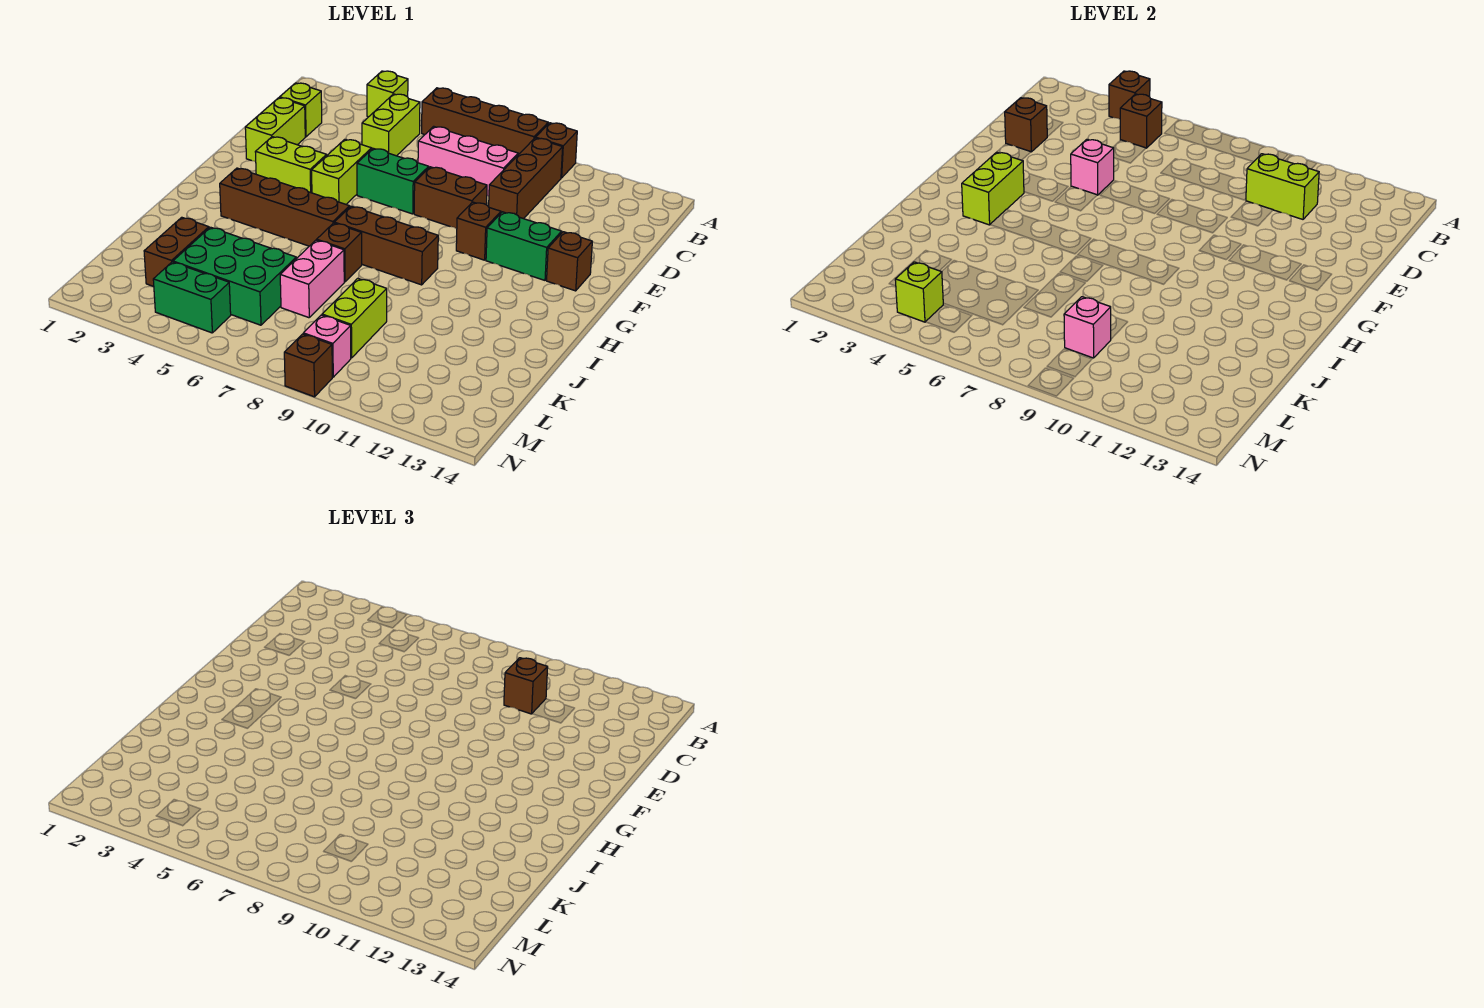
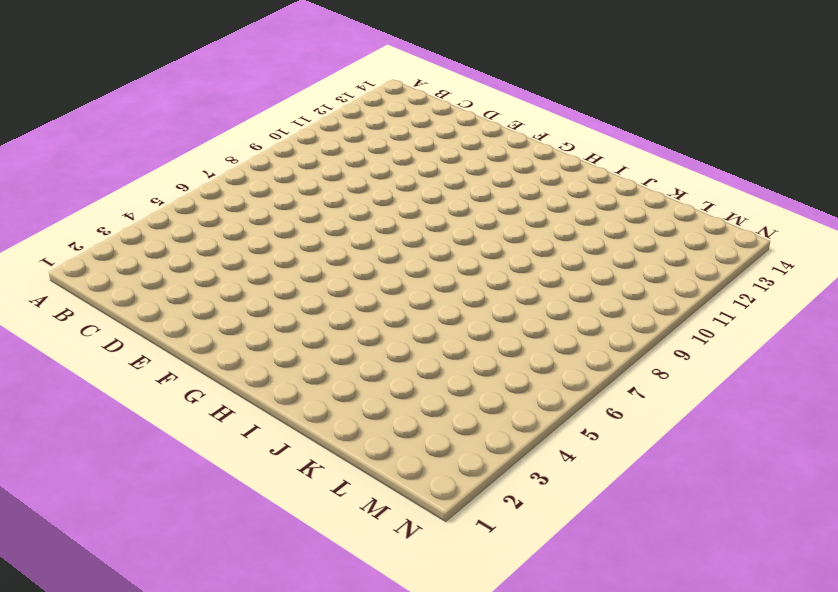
none -> lime 1x1 brick [367,71,408,117]
none -> brown 1x4 brick [422,88,548,155]
none -> brown 1x1 brick [536,123,577,178]
none -> lime 1x2 brick [362,94,420,156]

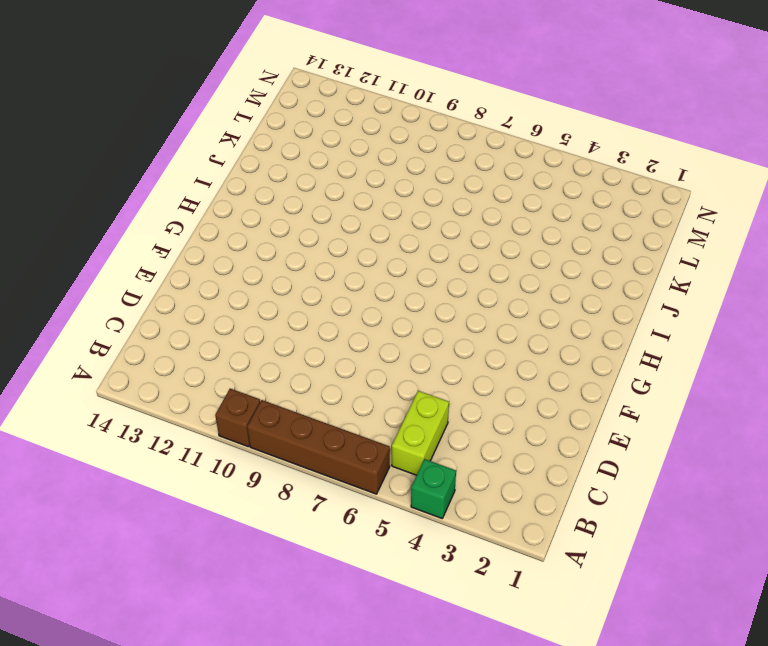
green 1x1 brick [411,459,456,518] -> lime 1x1 brick [367,71,408,117]
none -> brown 1x3 brick [489,138,563,219]
none -> lime 1x1 brick [280,83,322,137]
none -> pink 1x3 brick [418,126,518,196]
none -> lime 1x2 brick [245,98,305,161]

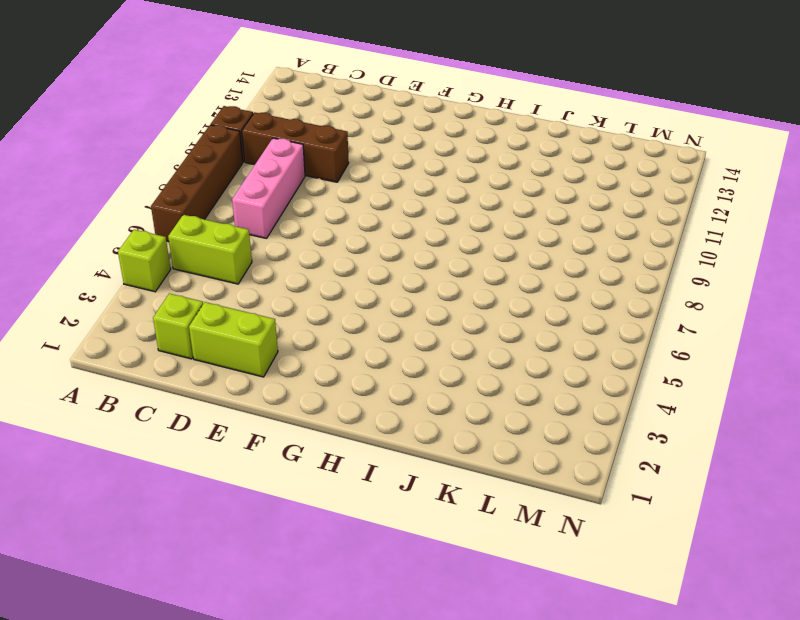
none -> lime 1x2 brick [312,139,372,204]
none -> green 1x2 brick [357,148,429,214]
none -> brown 1x2 brick [414,167,487,229]
none -> lime 1x2 brick [256,137,327,193]

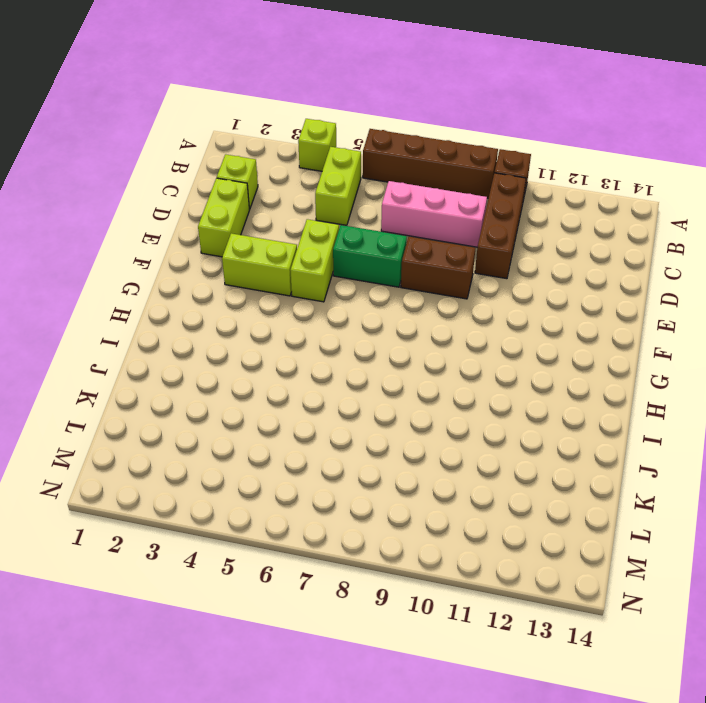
none -> brown 1x1 brick [456,202,501,260]
none -> green 1x2 brick [486,212,562,280]
none -> brown 1x1 brick [547,232,592,291]
none -> brown 1x4 brick [220,168,350,246]

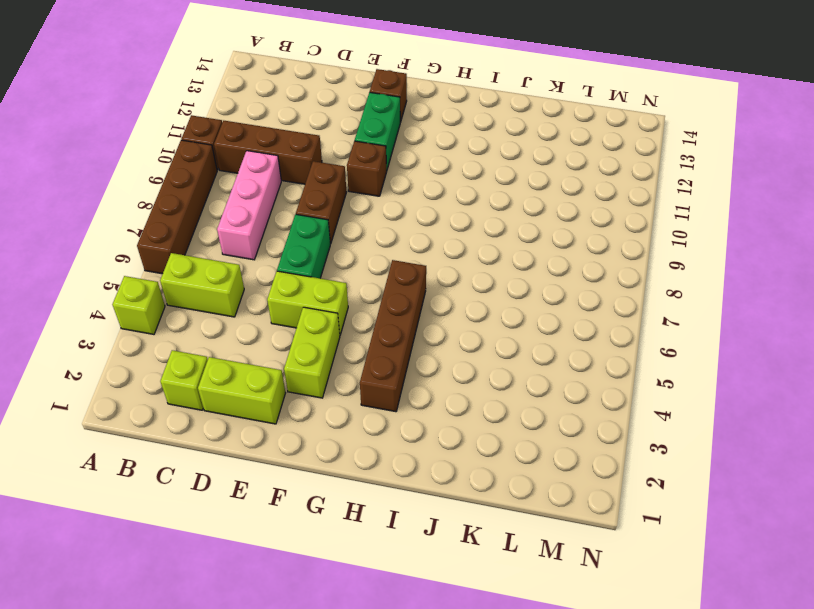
none -> brown 1x3 brick [334,206,438,285]
none -> brown 1x1 brick [317,223,362,282]
none -> pink 1x2 brick [280,240,344,318]
none -> brown 1x2 brick [144,217,209,287]

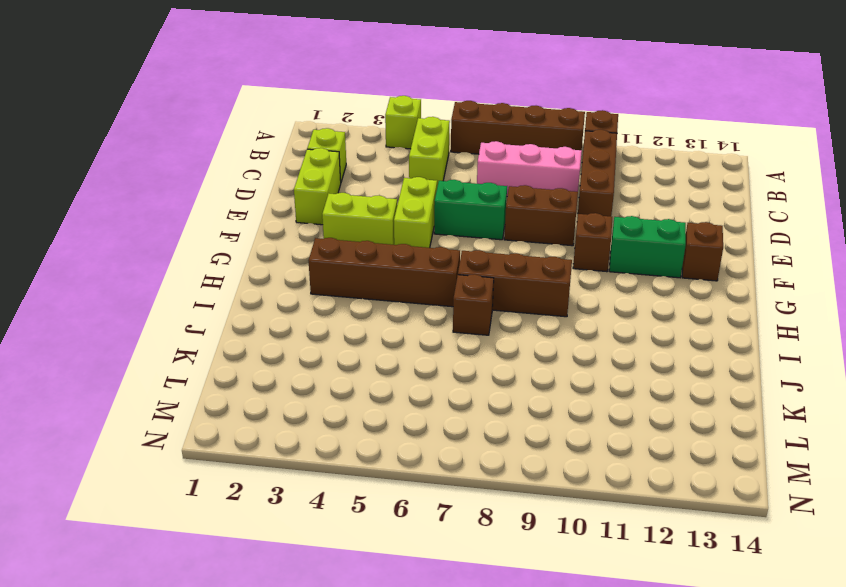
none -> pink 1x2 brick [280,240,344,318]
none -> brown 1x2 brick [144,217,209,287]
none -> green 2x3 brick [173,227,296,325]
none -> lime 1x2 brick [322,278,387,358]

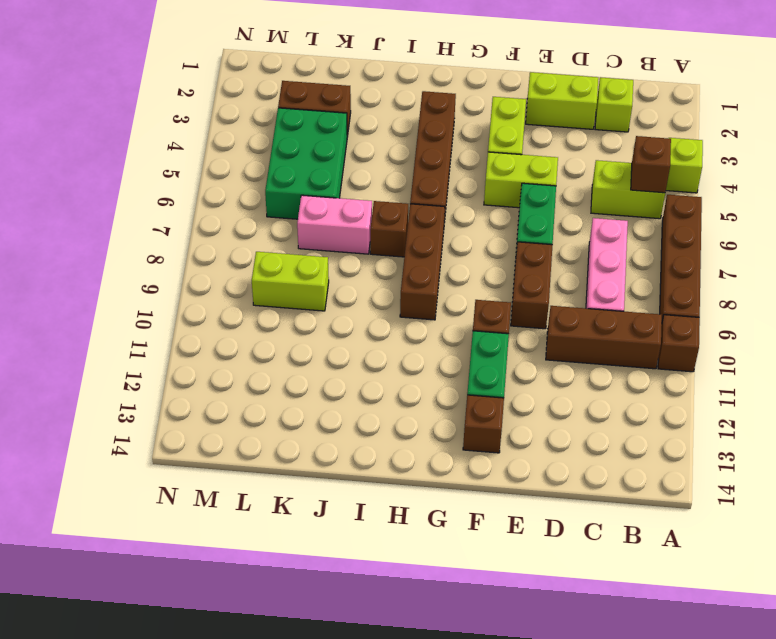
none -> green 1x2 brick [153,262,231,333]
none -> pink 1x1 brick [303,315,351,377]
none -> brown 1x1 brick [284,334,332,397]
none -> brown 1x1 brick [1109,71,1150,119]

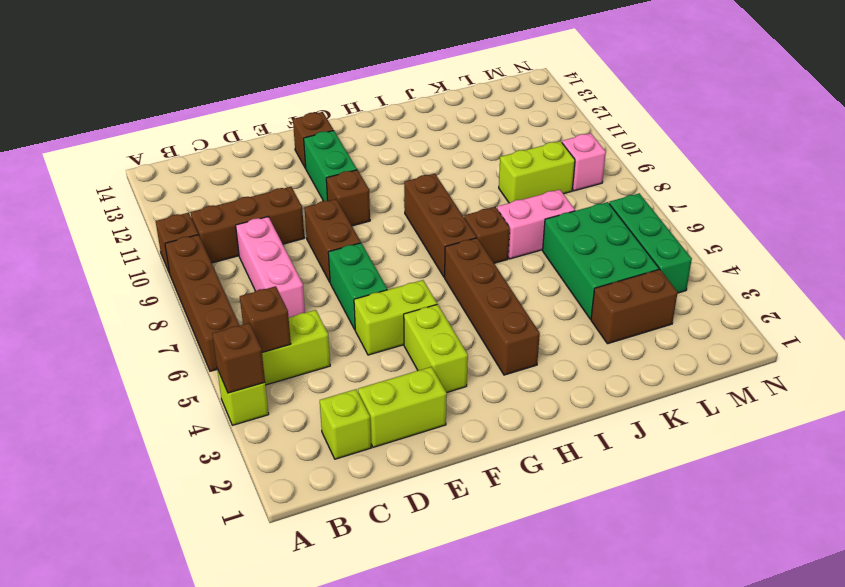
green 1x3 brick [609,193,692,293] -> green 1x2 brick [153,262,231,333]
none -> brown 1x1 brick [284,334,332,397]
none -> lime 1x2 brick [1246,154,1319,219]
none -> brown 1x1 brick [1005,98,1047,152]
none -> pink 1x1 brick [1071,139,1114,195]

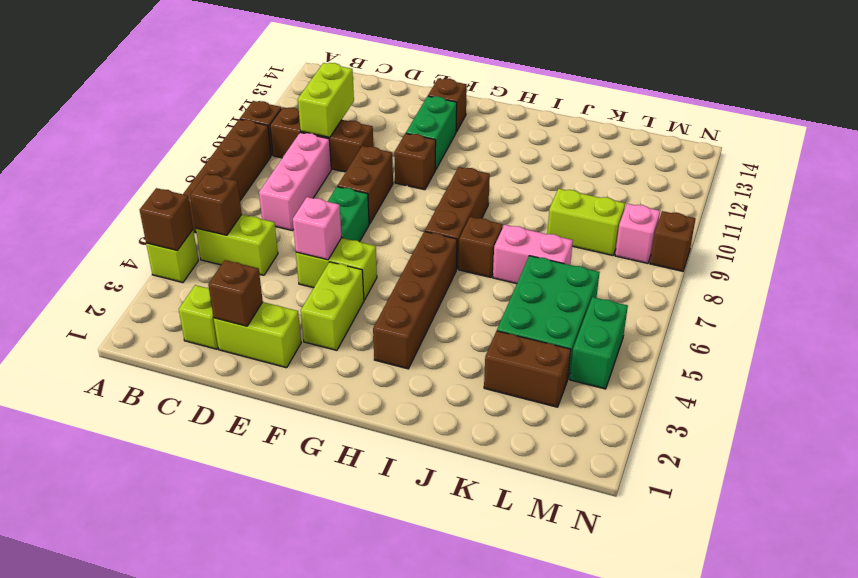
none -> lime 1x2 brick [962,152,1024,225]
none -> pink 1x1 brick [1064,297,1111,358]
none -> lime 1x1 brick [895,262,943,322]
none -> brown 1x1 brick [504,658,548,714]

